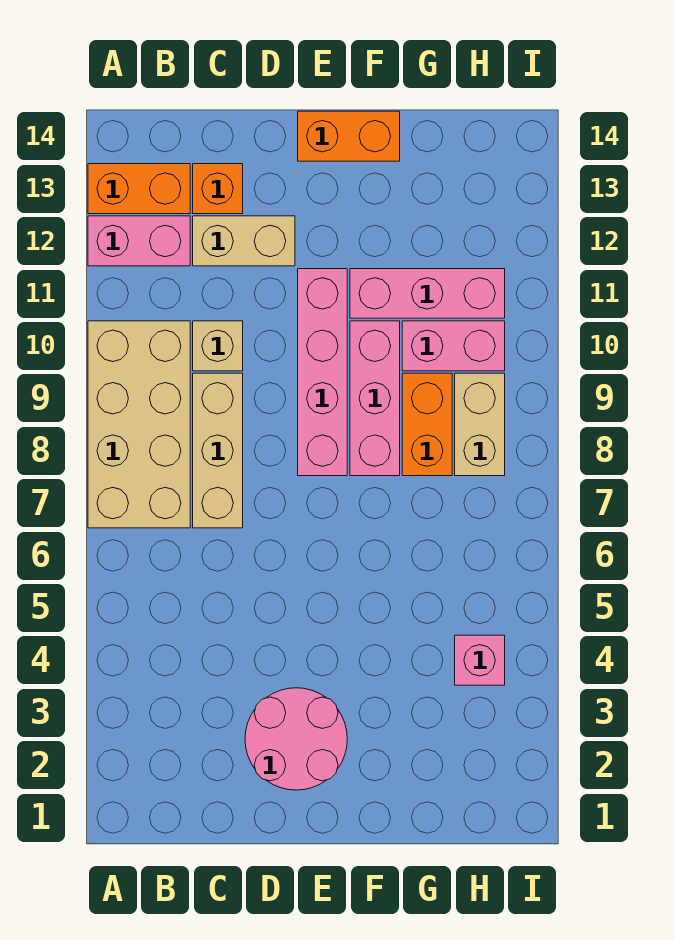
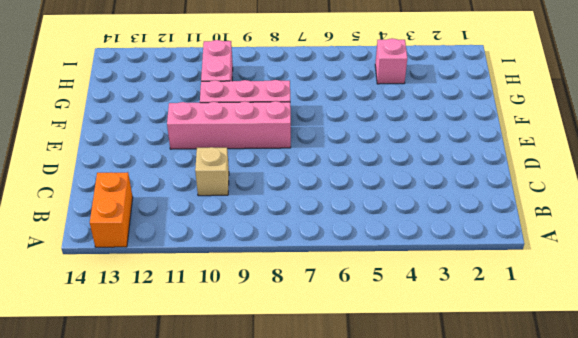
none -> tan 2x4 brick [88,321,190,528]
none -> pink 1x2 brick [88,216,190,266]
none -> tan 1x3 brick [193,373,243,528]

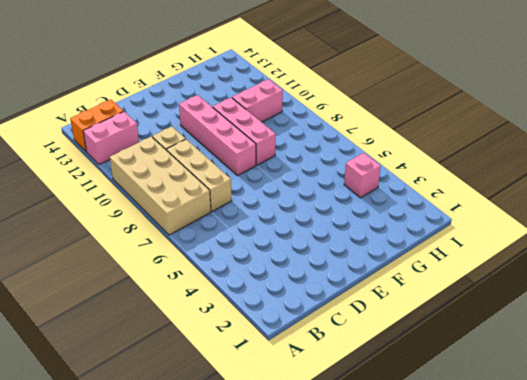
none -> tan 1x2 brick [193,216,295,266]
none -> orange 1x1 brick [193,164,243,214]
none -> pink 2x2 round brick [245,688,347,790]

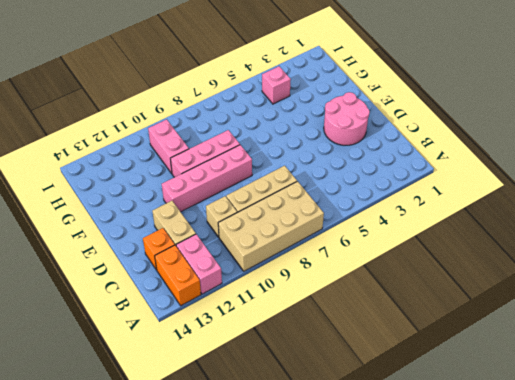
none -> orange 1x2 brick [298,111,400,161]
none -> pink 1x3 brick [350,269,505,318]
none -> orange 1x2 brick [402,373,452,476]

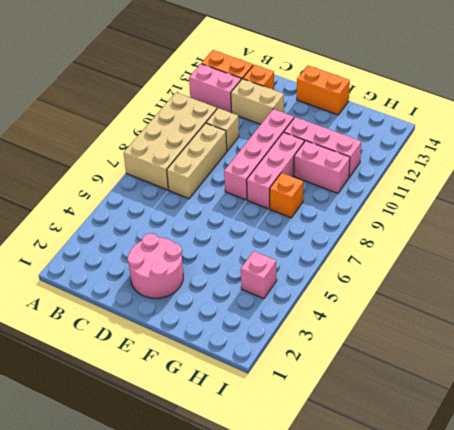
orange 1x1 brick [270,173,303,218] -> orange 1x2 brick [402,373,452,476]
none -> tan 1x2 brick [455,373,505,476]

